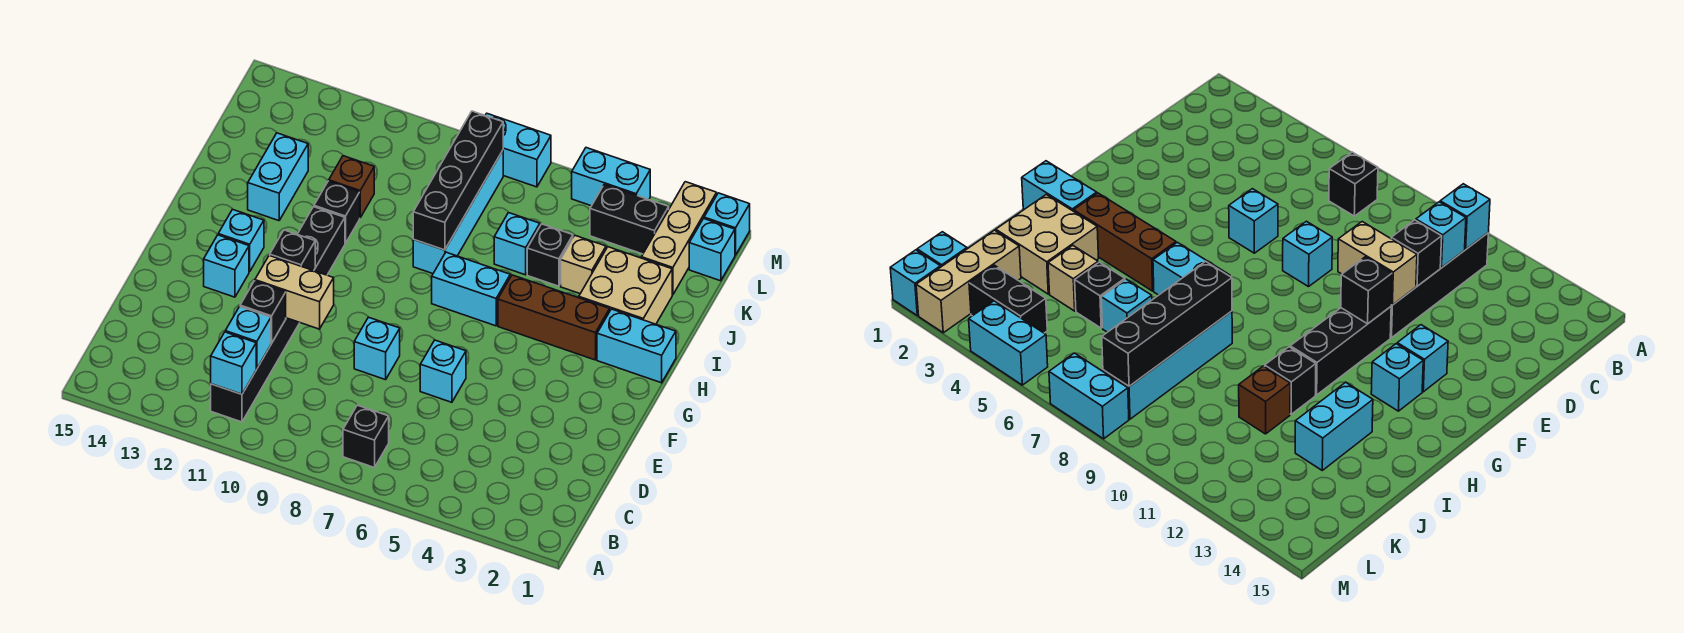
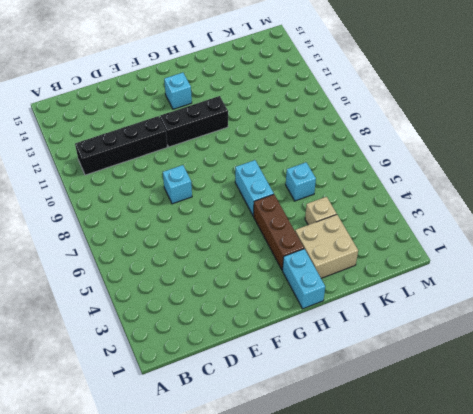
none -> black 1x1 brick [343,405,389,468]
none -> cyan 1x1 brick [420,340,466,402]
none -> cyan 1x1 brick [204,235,249,297]
none -> cyan 1x4 brick [413,151,503,274]

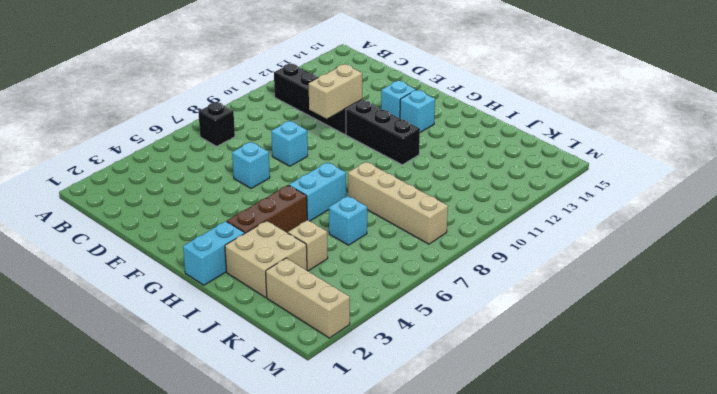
tan 1x4 brick [348,162,448,244] -> cyan 1x4 brick [413,151,503,274]
none -> black 1x1 brick [314,181,360,243]
none -> cyan 1x2 brick [248,133,308,221]
none -> black 1x1 brick [527,224,573,286]
none -> brown 1x1 brick [329,156,374,218]

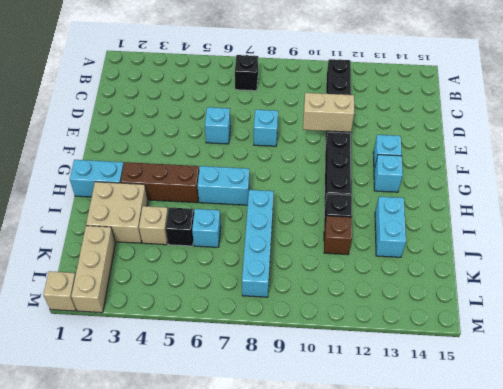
tan 1x1 brick [43,271,76,311] -> cyan 1x1 brick [704,193,750,255]
none -> cyan 1x1 brick [689,219,735,281]
none -> black 1x2 brick [590,184,669,254]
none -> cyan 1x2 brick [572,148,650,206]
none -> cyan 1x2 brick [485,113,551,187]

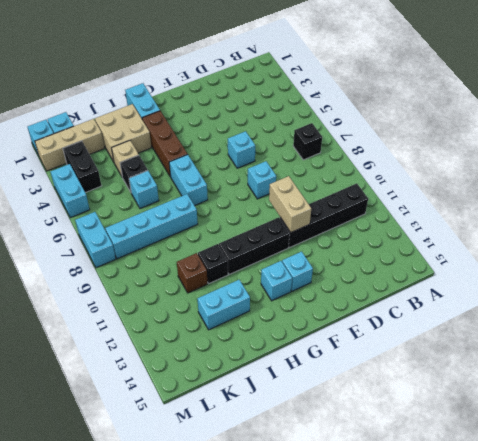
none -> cyan 1x1 brick [211,332,256,394]
none -> cyan 1x1 brick [225,307,271,369]
none -> black 1x1 brick [240,281,286,343]
none -> black 1x1 brick [270,230,315,271]

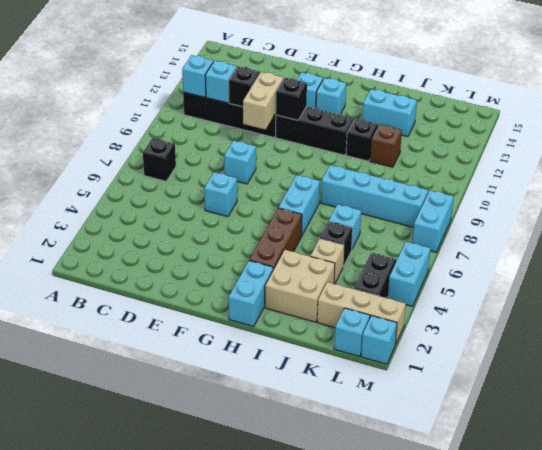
none -> black 1x4 brick [413,111,503,250]

